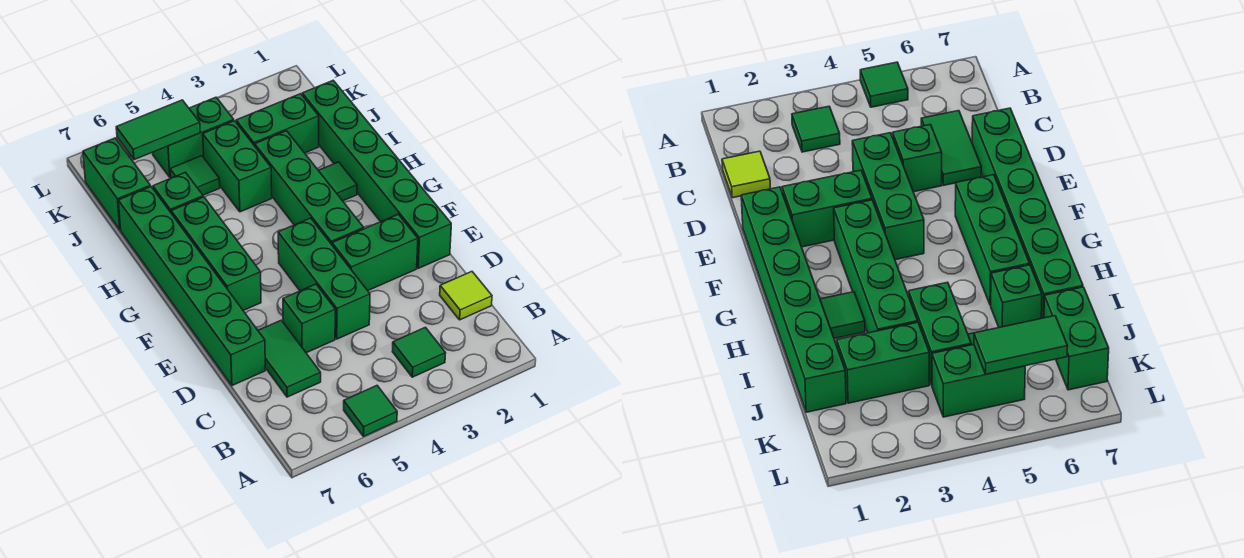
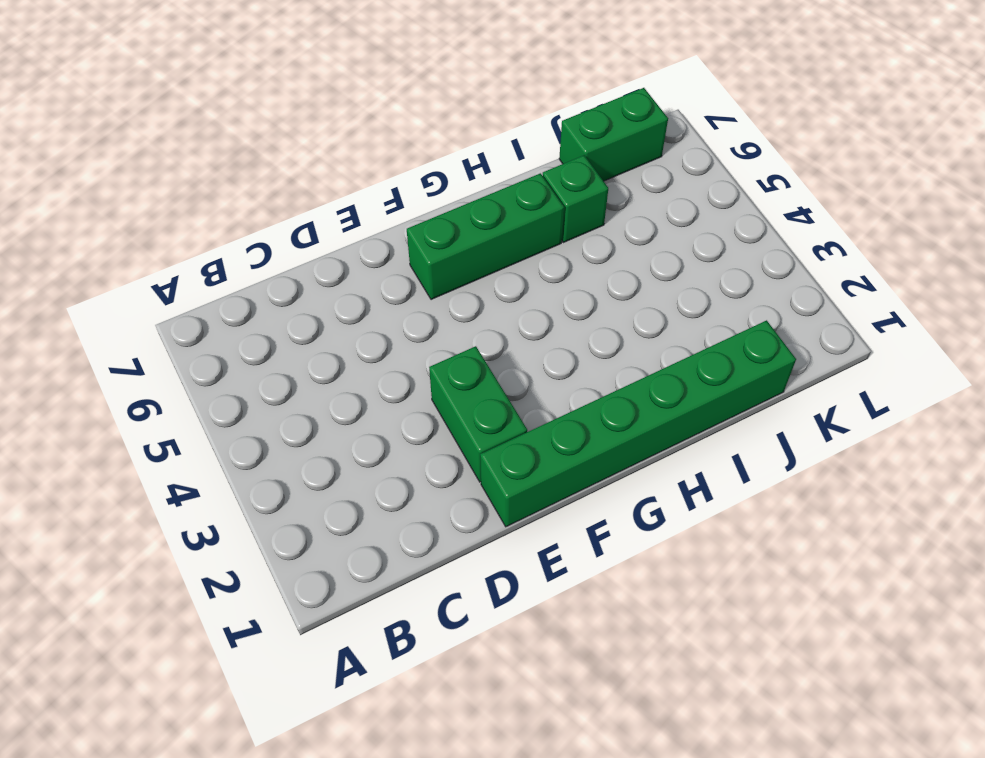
none -> green 1x1 tile [344,386,397,437]
none -> green 1x1 tile [392,327,446,377]
none -> lime 1x1 tile [440,272,492,320]

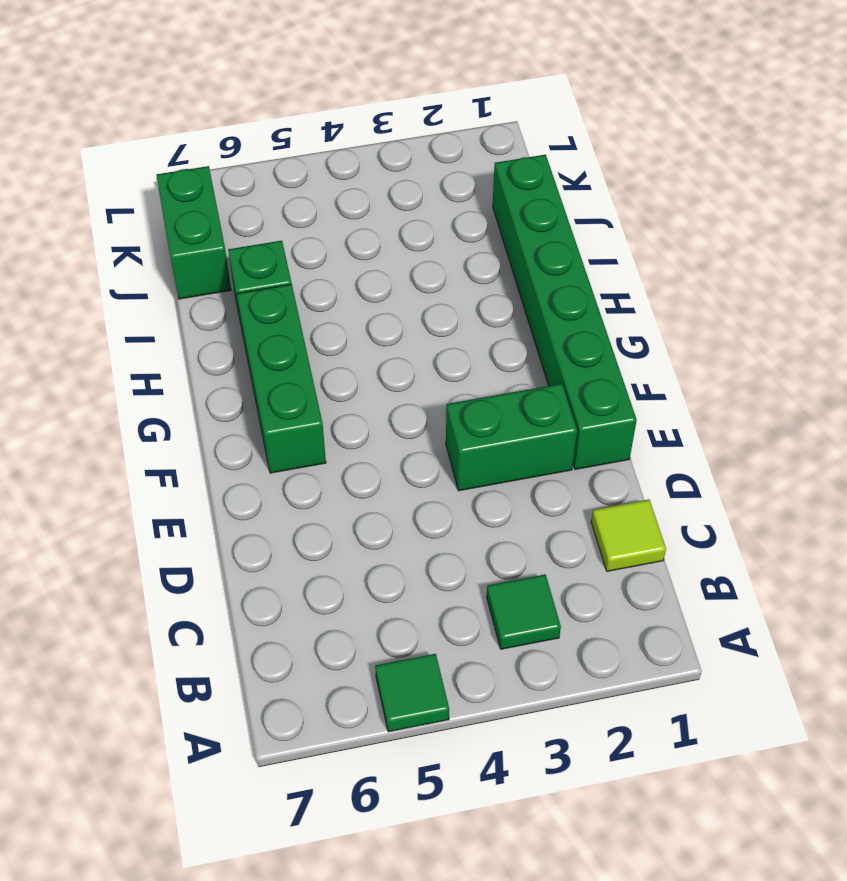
none -> green 1x2 tile [258,320,321,397]
none -> green 1x3 brick [278,218,370,339]
none -> green 1x1 brick [283,284,335,353]

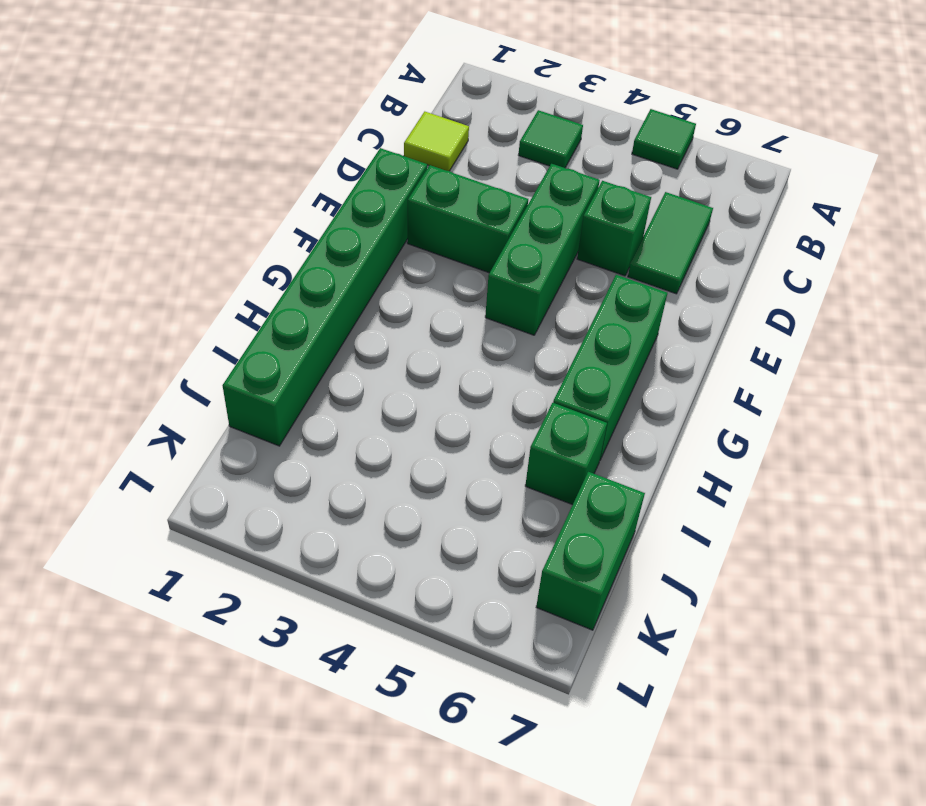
none -> green 1x6 brick [118,187,265,385]
none -> green 1x4 brick [255,131,364,245]
none -> green 1x1 tile [318,162,357,201]

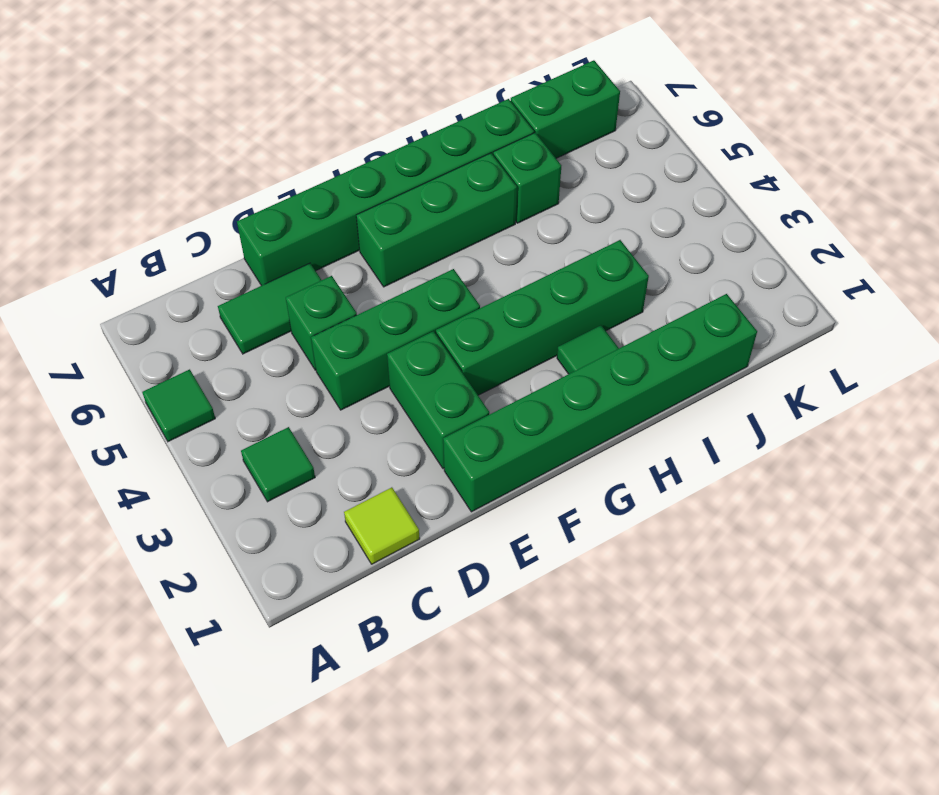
none -> green 1x2 brick [203,121,272,212]
none -> green 1x2 brick [236,94,319,153]
none -> green 1x1 tile [170,156,220,195]

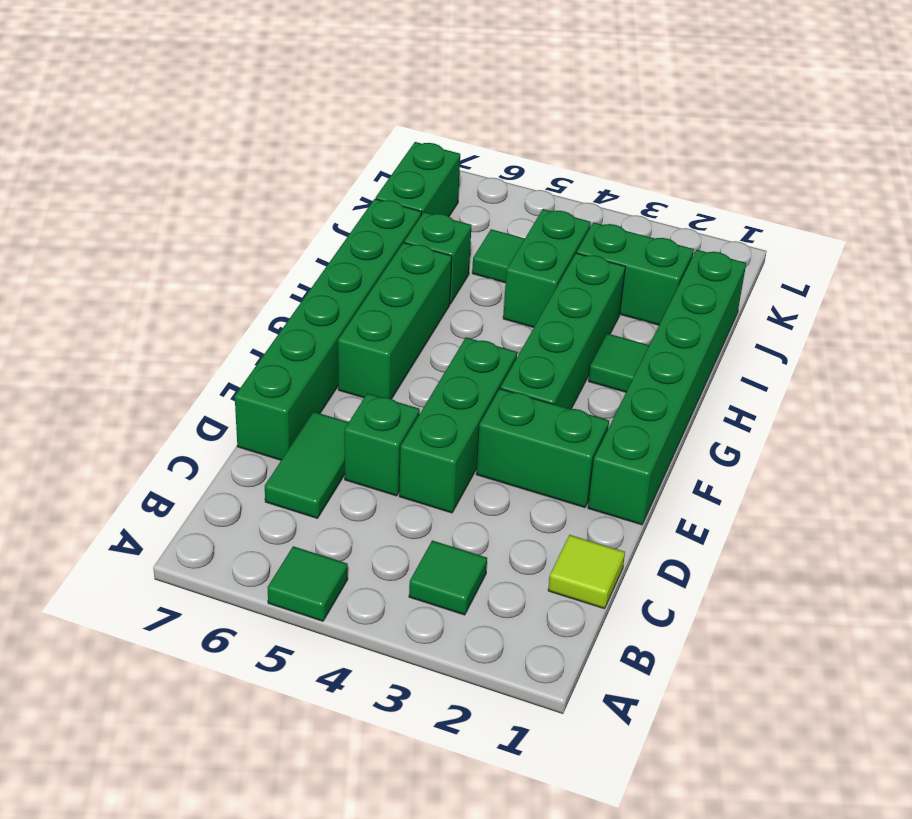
none -> green 1x2 brick [153,97,234,177]
none -> green 1x2 tile [116,100,200,160]

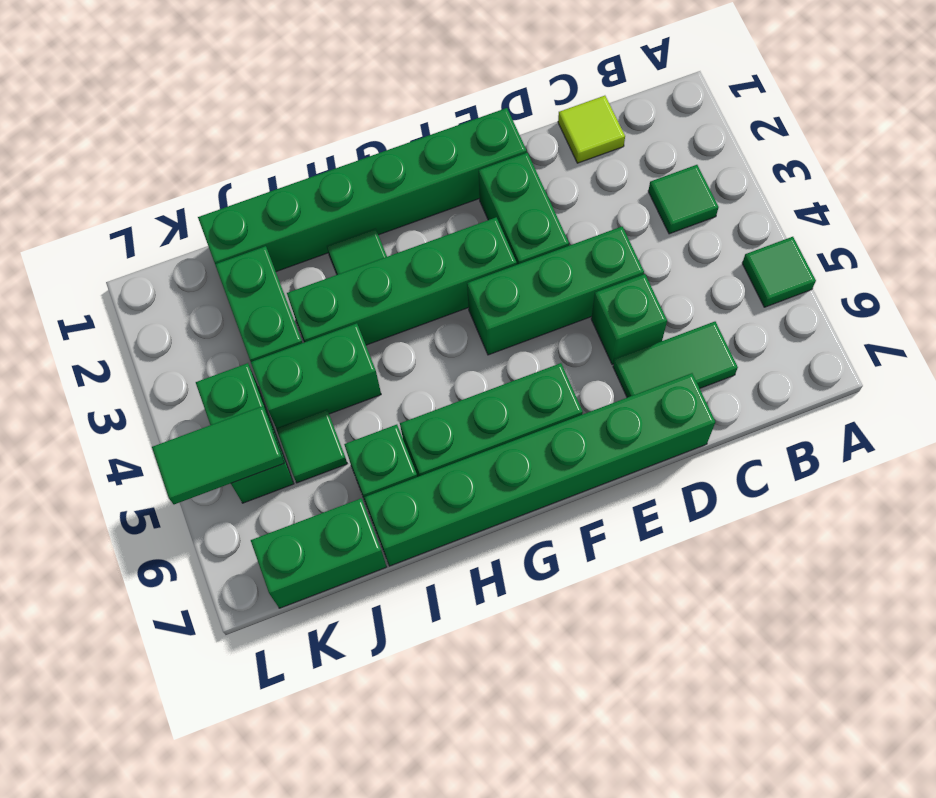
green 1x2 tile [152,406,284,504] -> green 1x2 tile turned to [116,100,200,160]

